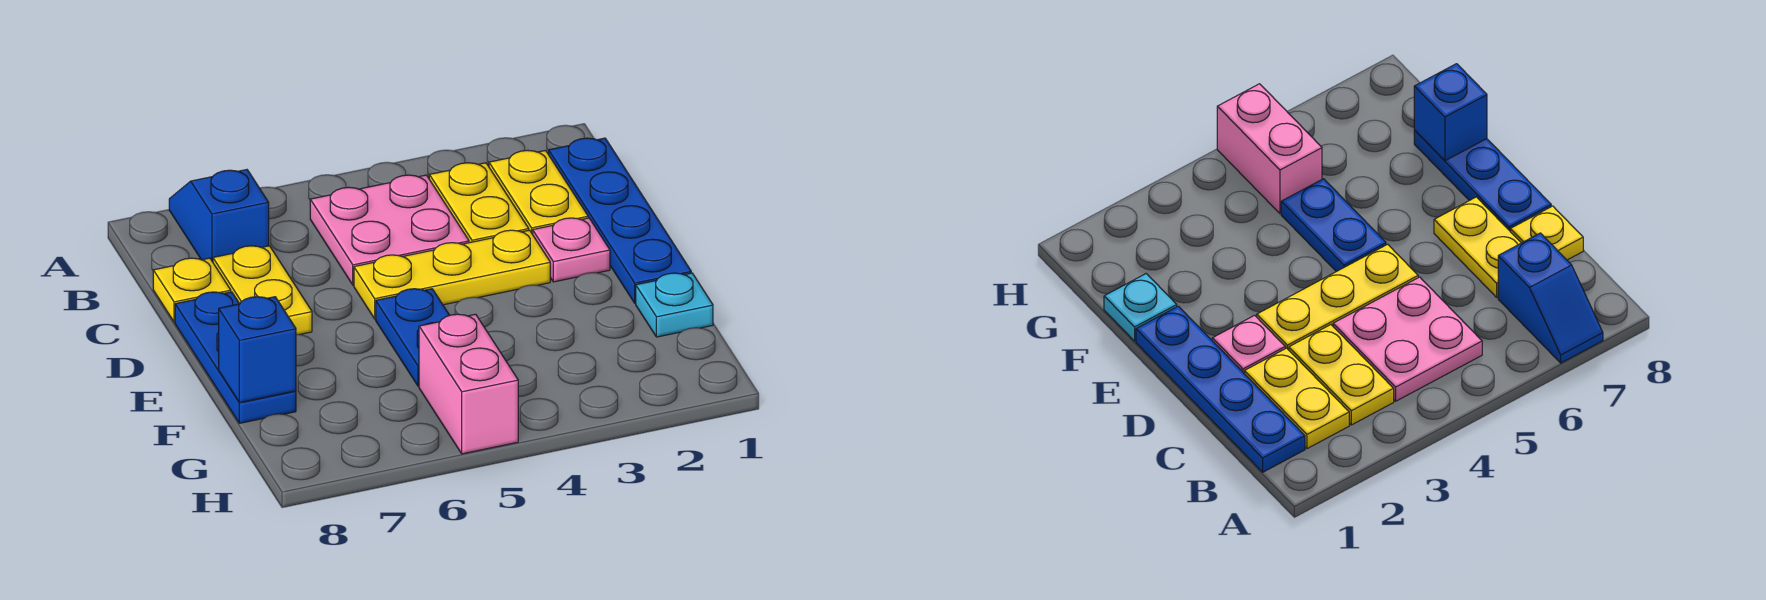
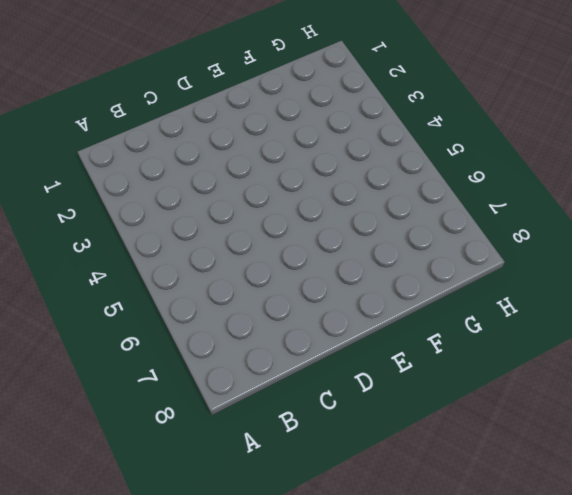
none -> blue 1x2 slope [169,170,269,262]
none -> blue 1x4 plate [549,138,691,303]
none -> yellow 1x2 plate [489,150,588,234]

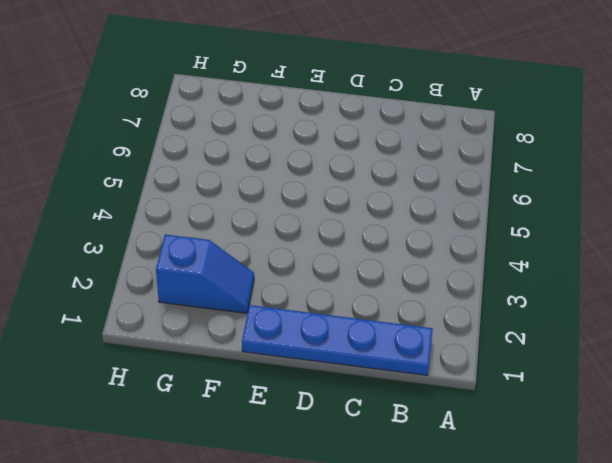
blue 1x2 slope [156,234,254,313] -> blue 1x2 slope moved to [169,170,269,262]
none -> yellow 1x2 plate [489,150,588,234]
none -> yellow 1x2 plate [429,163,529,243]
none -> pink 2x2 plate [310,175,469,285]

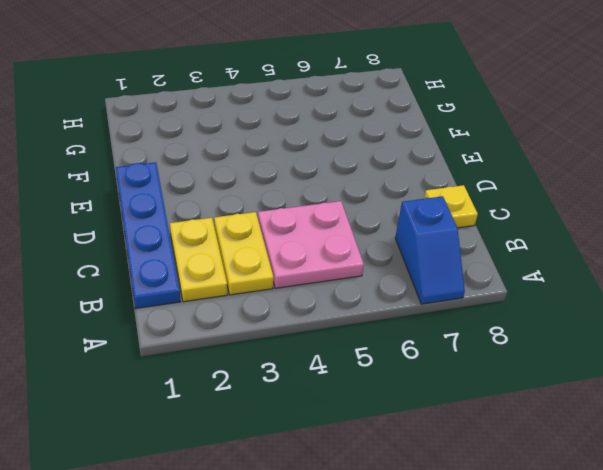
none -> yellow 1x2 plate [213,246,312,335]
none -> pink 1x1 plate [533,218,610,282]
none -> yellow 1x3 plate [354,230,550,319]

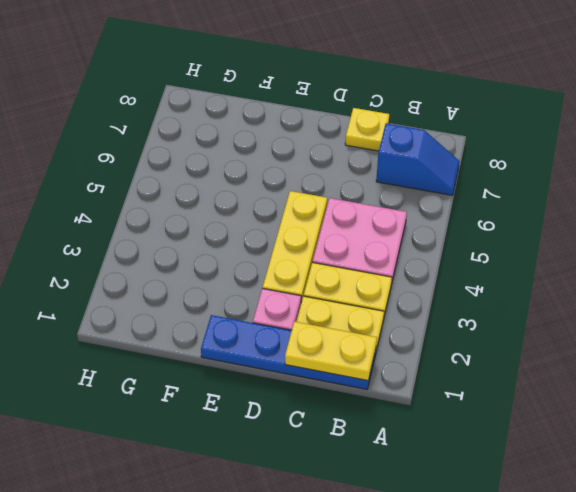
yellow 1x2 plate [285,322,377,381] -> yellow 1x2 plate moved to [213,246,312,335]
none -> blue 1x3 plate [175,292,296,423]
none -> blue 1x2 plate [376,289,449,386]
none -> cyan 1x1 plate [636,273,713,337]

